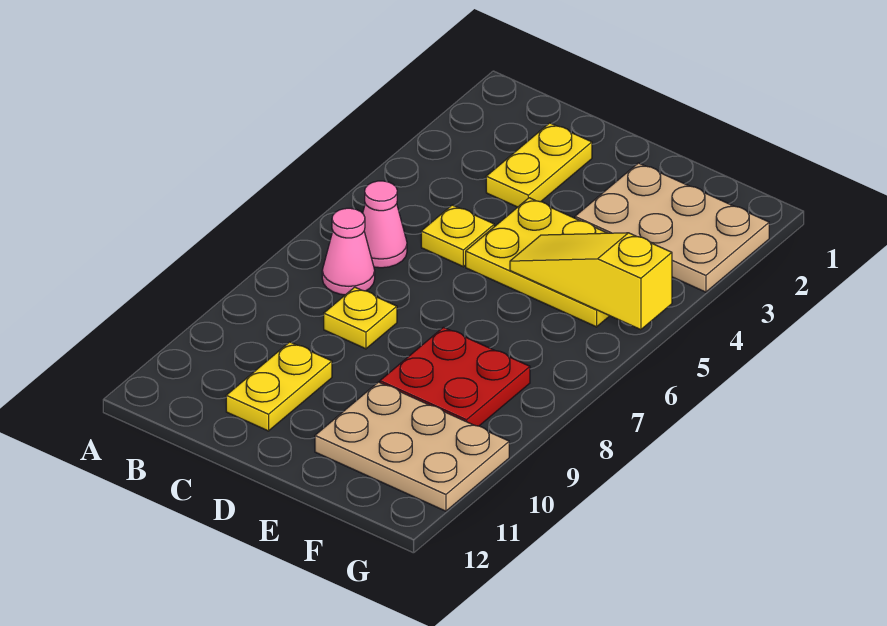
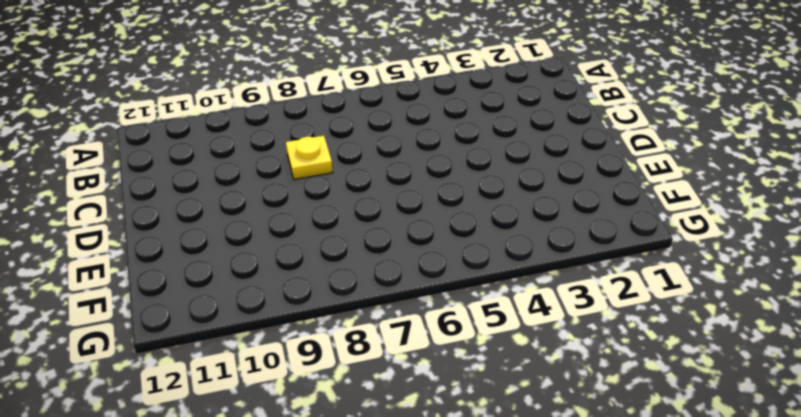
none -> pink 1x1 cone [363,181,407,268]
none -> pink 1x1 cone [322,208,375,295]

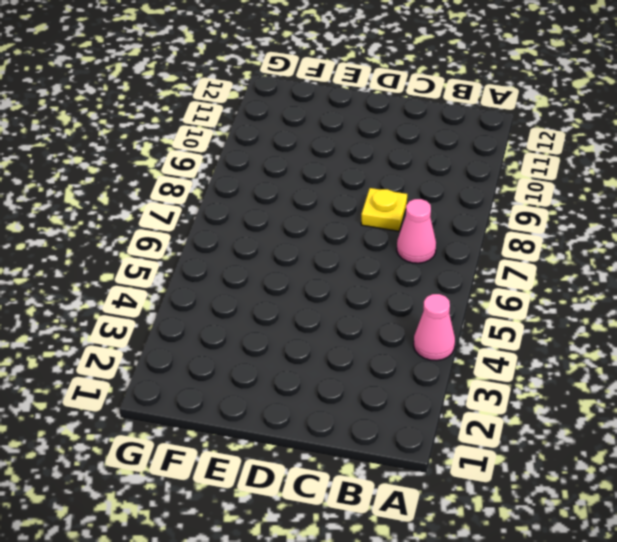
pink 1x1 cone [414,294,455,361] -> pink 1x1 cone moved to [363,181,407,268]
none -> yellow 1x2 plate [486,123,592,207]
none -> yellow 1x1 plate [421,205,494,267]

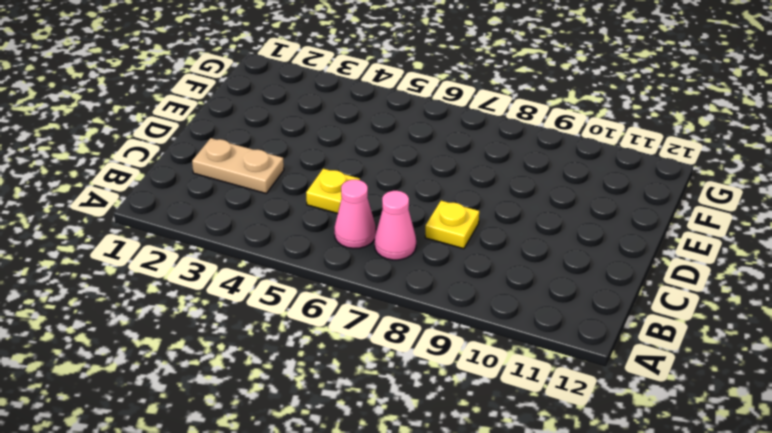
tan 1x2 plate [192,138,284,193] -> yellow 1x2 plate [486,123,592,207]
none -> yellow 1x2 plate [226,342,332,431]
none -> yellow 2x3 plate [466,198,609,327]

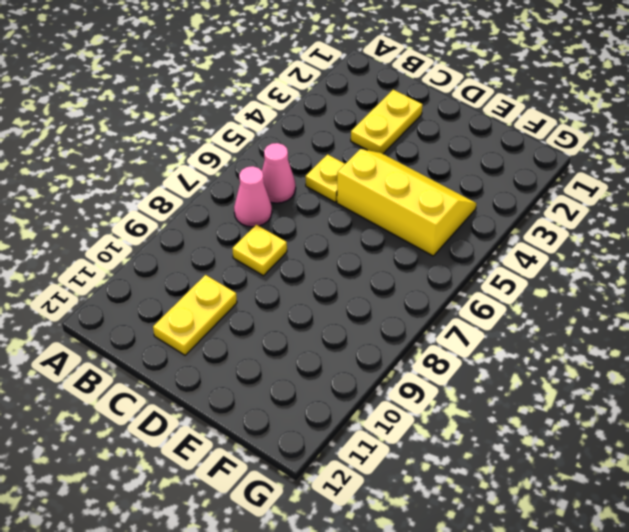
yellow 2x3 slope [337,149,477,256] -> yellow 2x3 plate [466,198,609,327]
none -> tan 2x3 plate [575,163,769,292]
none -> red 2x2 plate [380,327,530,426]

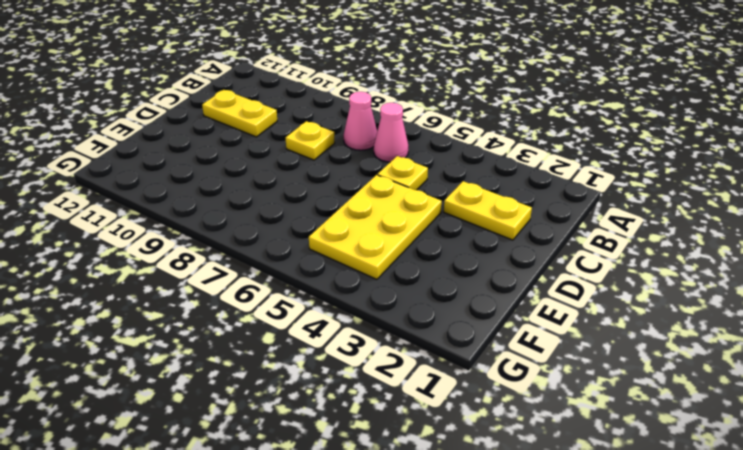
none -> tan 2x3 plate [575,163,769,292]
none -> red 2x2 plate [380,327,530,426]

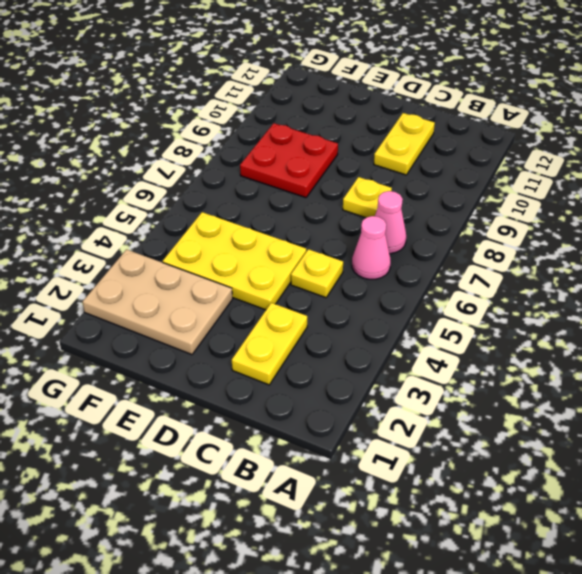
none -> tan 2x3 plate [315,382,509,511]
none -> yellow 1x3 slope [510,233,672,330]

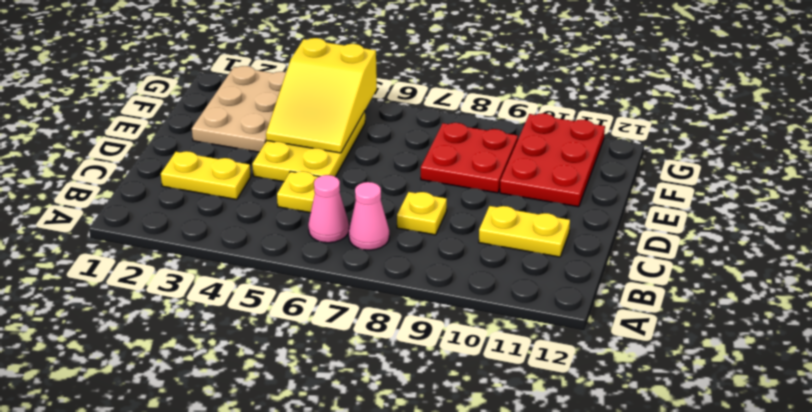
yellow 2x3 slope [266,38,377,153] -> yellow 1x3 slope [510,233,672,330]
red 2x3 plate [500,113,605,207] -> tan 2x3 plate [315,382,509,511]

